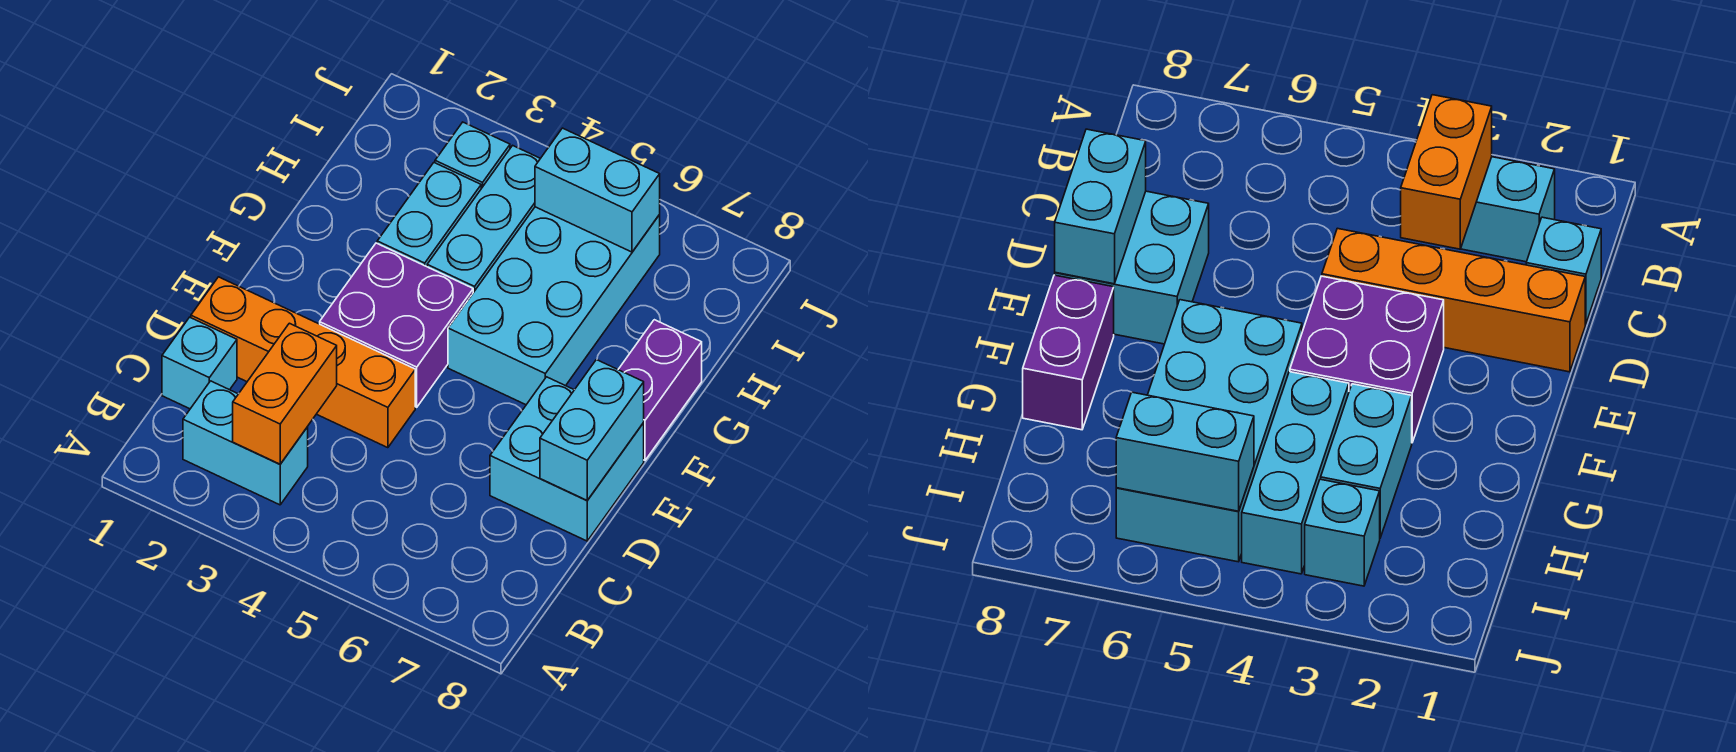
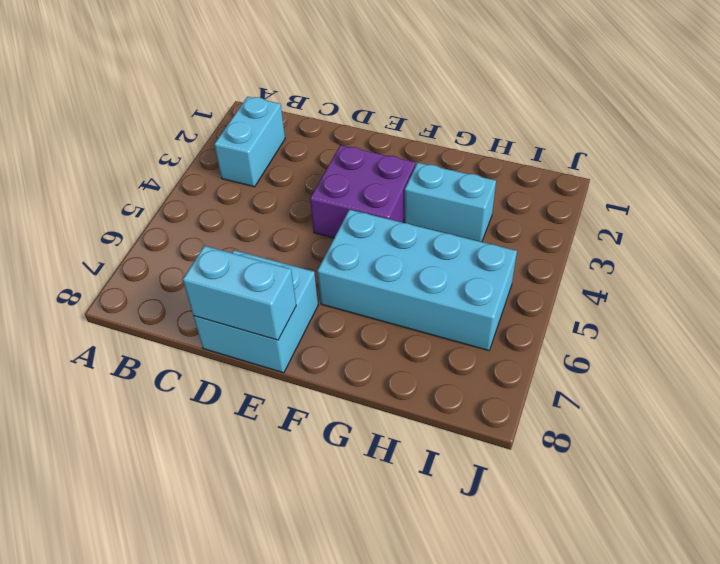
none -> cyan 1x1 brick [162,317,237,409]
none -> orange 1x4 brick [191,277,415,448]
none -> purple 1x2 brick [618,320,702,460]

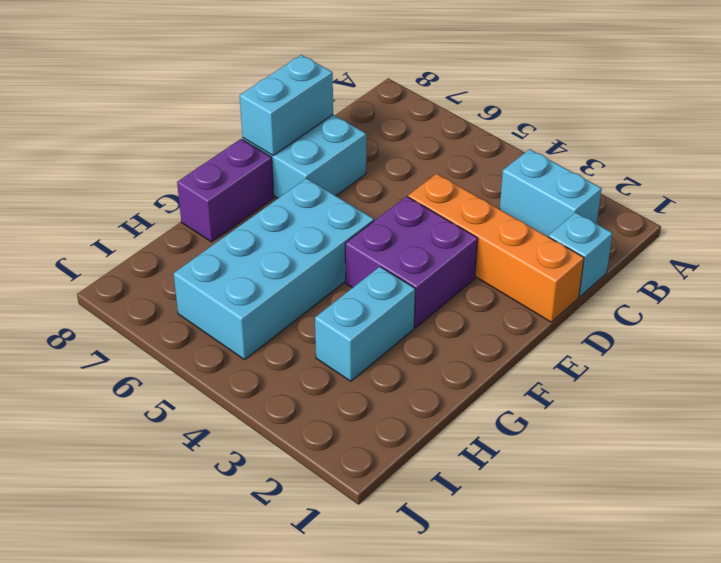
none -> cyan 1x3 brick [427,145,540,293]
none -> cyan 1x1 brick [435,122,510,188]
none -> orange 1x2 brick [233,323,337,464]

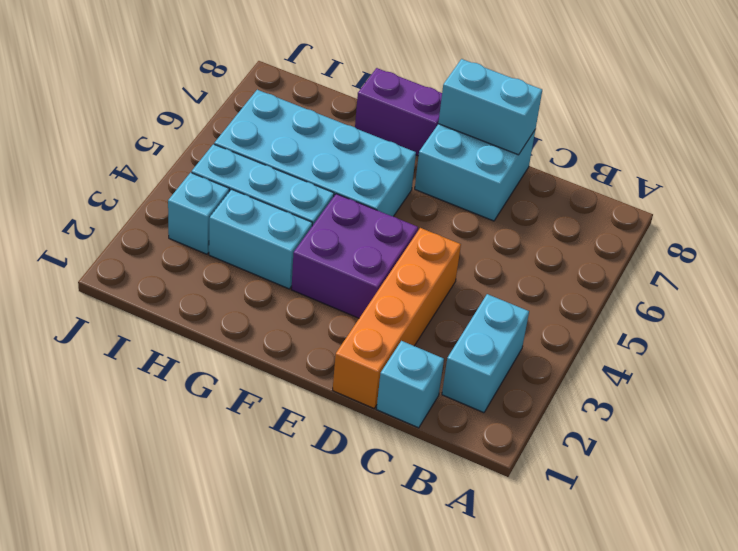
none -> orange 1x2 brick [233,323,337,464]
none -> cyan 1x2 brick [535,128,660,252]

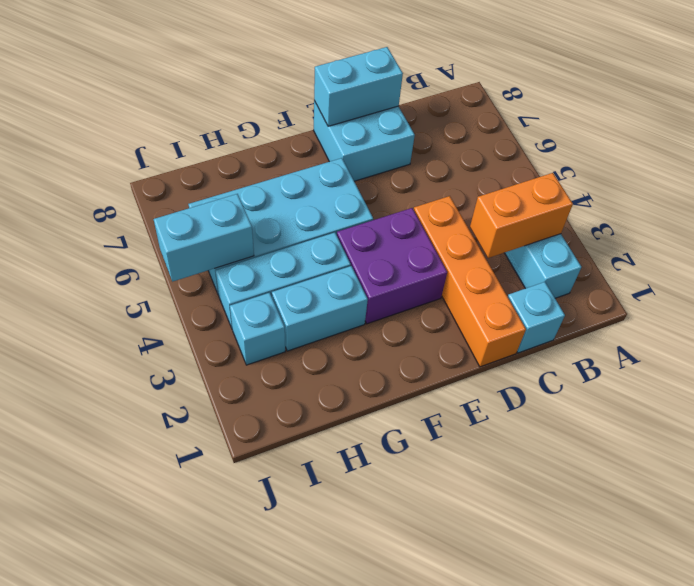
cyan 1x2 brick [154,194,254,282] -> cyan 1x2 brick turned to [535,128,660,252]
none -> purple 1x2 brick [618,320,702,460]

